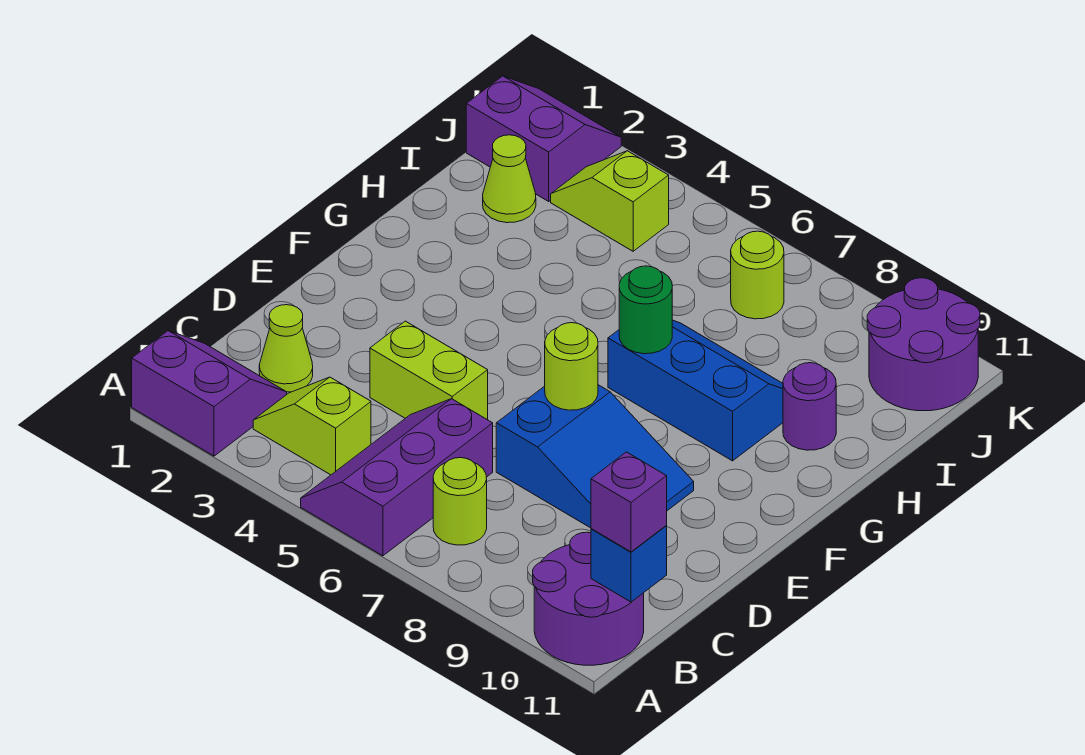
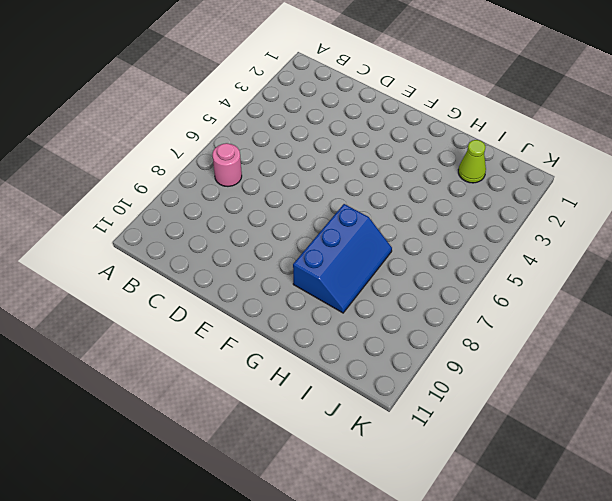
pink 1x1 round brick [212,143,242,186] -> lime 1x1 round brick [433,458,487,545]
none -> purple 2x2 slope [132,331,287,456]
none -> purple 2x3 slope [301,399,493,556]
none -> purple 2x2 round brick [533,532,644,665]

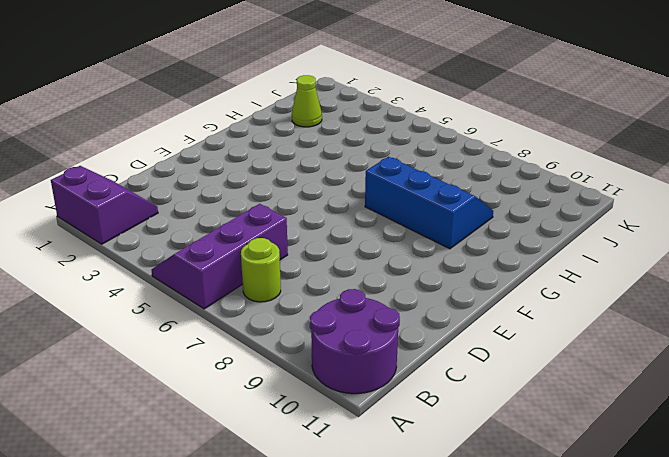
none -> lime 1x2 slope [253,377,371,475]
none -> lime 1x1 cone [259,305,313,392]
none -> lime 1x2 brick [370,321,488,419]

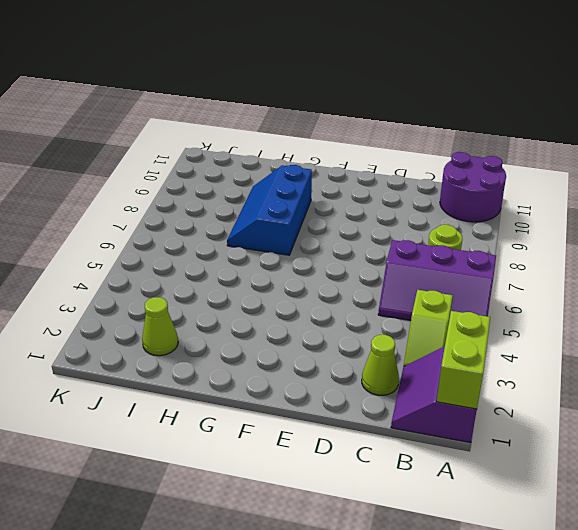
lime 1x2 brick [436,311,490,409] -> lime 1x2 brick moved to [370,321,488,419]
none -> blue 2x3 slope [496,385,694,528]
none -> purple 1x1 round brick [783,363,836,450]
none -> purple 2x2 slope [466,76,621,201]

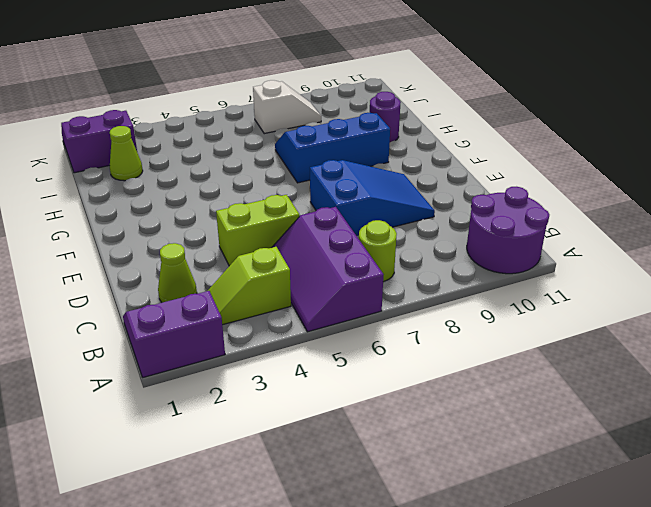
white 1x2 slope [253,80,321,134] -> lime 1x1 round brick [731,231,784,319]
none -> lime 1x2 slope [551,151,669,251]
none -> purple 2x2 round brick [867,278,980,411]
none -> blue 1x1 brick [591,526,667,602]

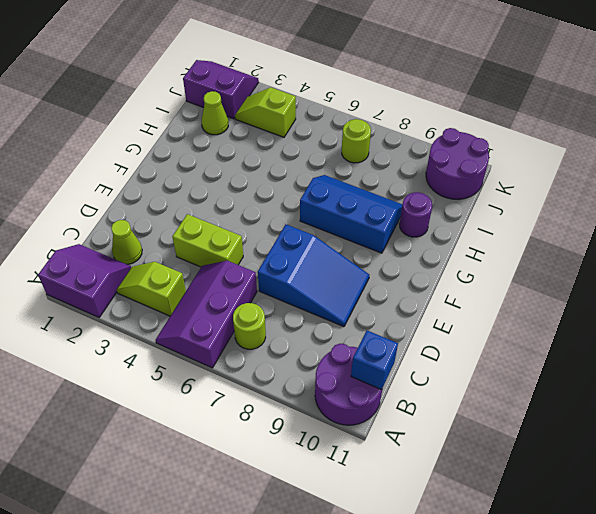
none -> lime 1x1 round brick [545,323,598,410]
none -> green 1x1 round brick [619,266,672,354]
none -> purple 1x1 brick [591,452,667,552]

